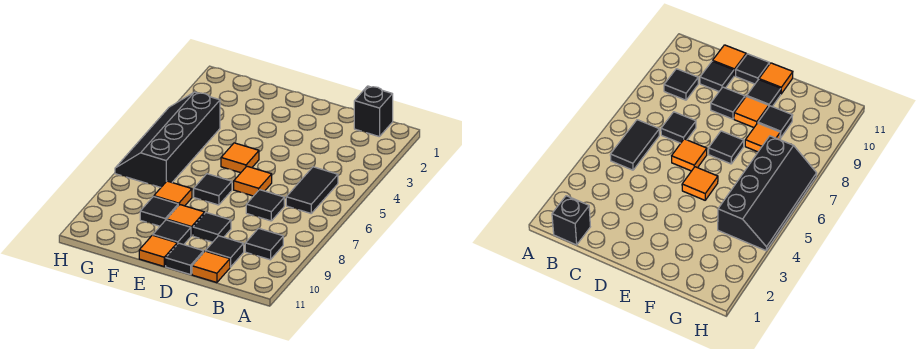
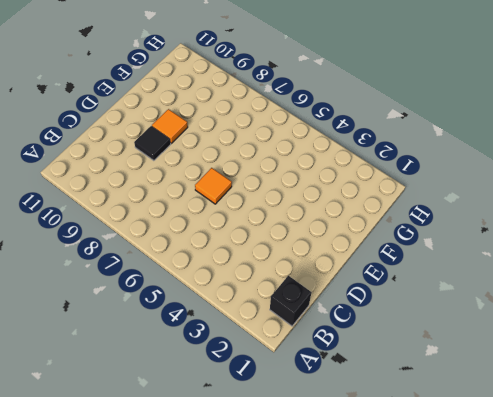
none -> black 1x2 tile [286,167,338,213]
none -> black 1x1 tile [245,228,283,260]
none -> black 1x1 tile [246,190,284,221]

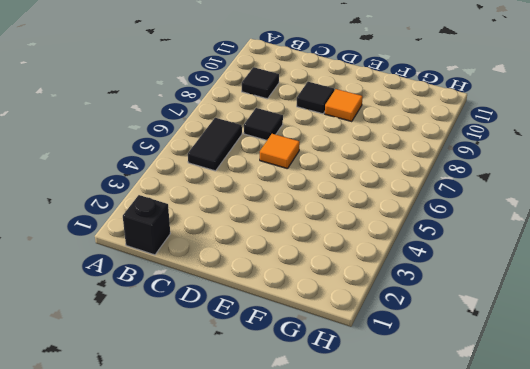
none -> black 1x1 tile [206,236,244,267]
none -> orange 1x1 tile [192,251,230,283]
none -> black 1x1 tile [166,243,204,275]

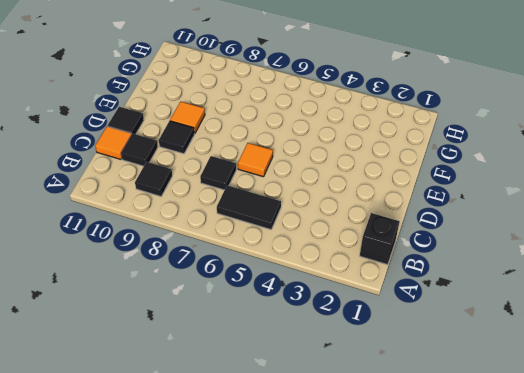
none -> orange 1x1 tile [221,143,259,173]
none -> black 1x1 tile [194,174,232,205]
none -> black 1x1 tile [153,220,191,245]

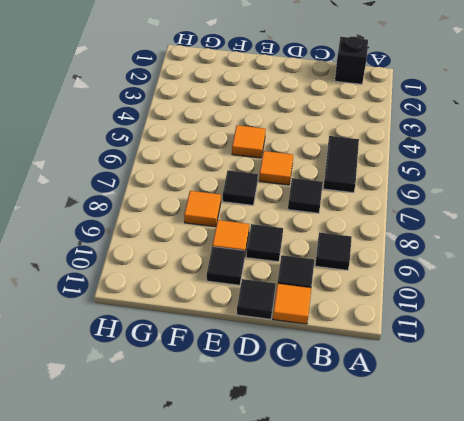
none -> orange 1x1 tile [139,235,177,266]
none -> black 1x1 tile [140,196,178,226]
none -> black 2x4 slope [115,92,220,187]

